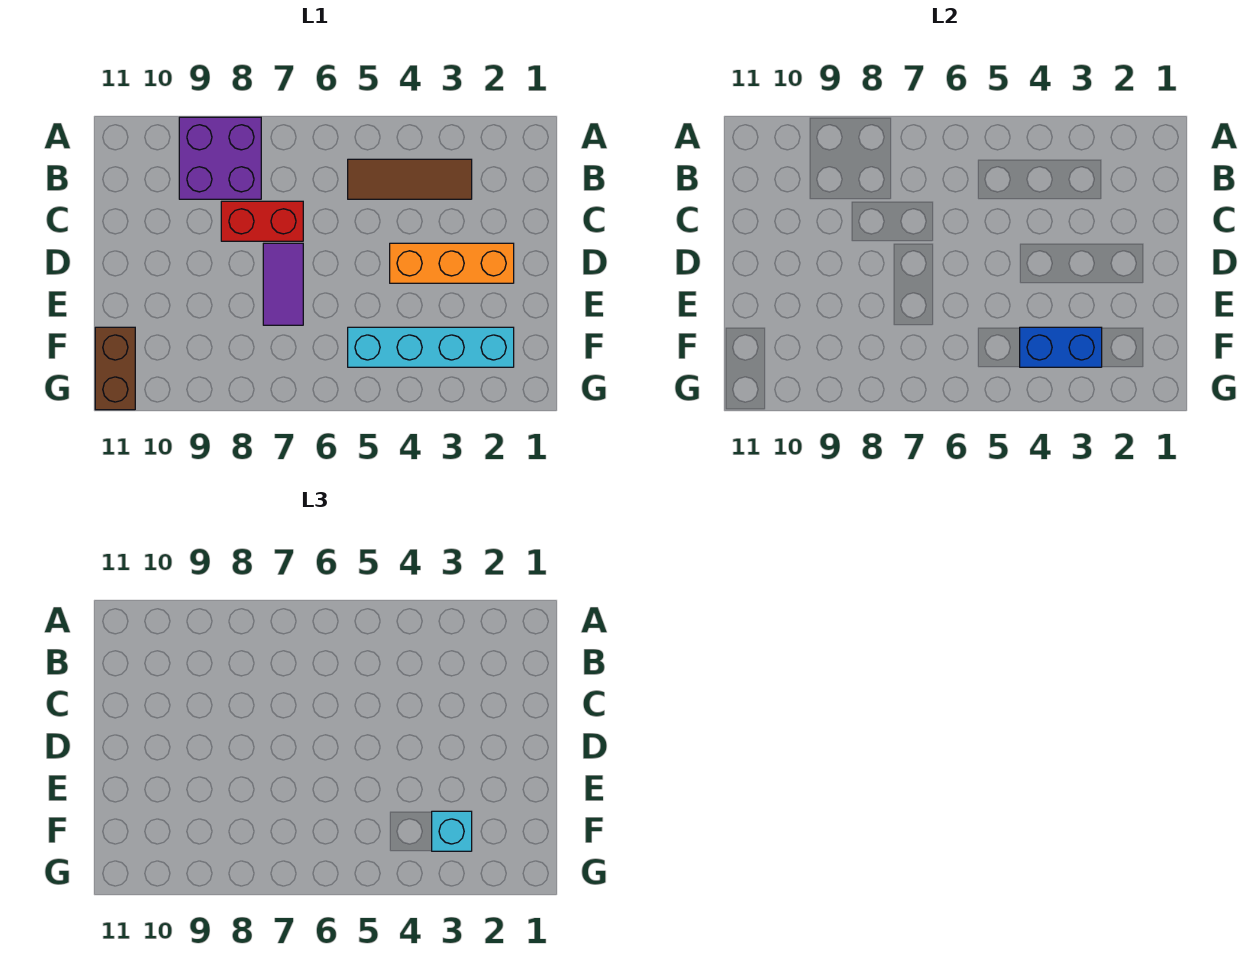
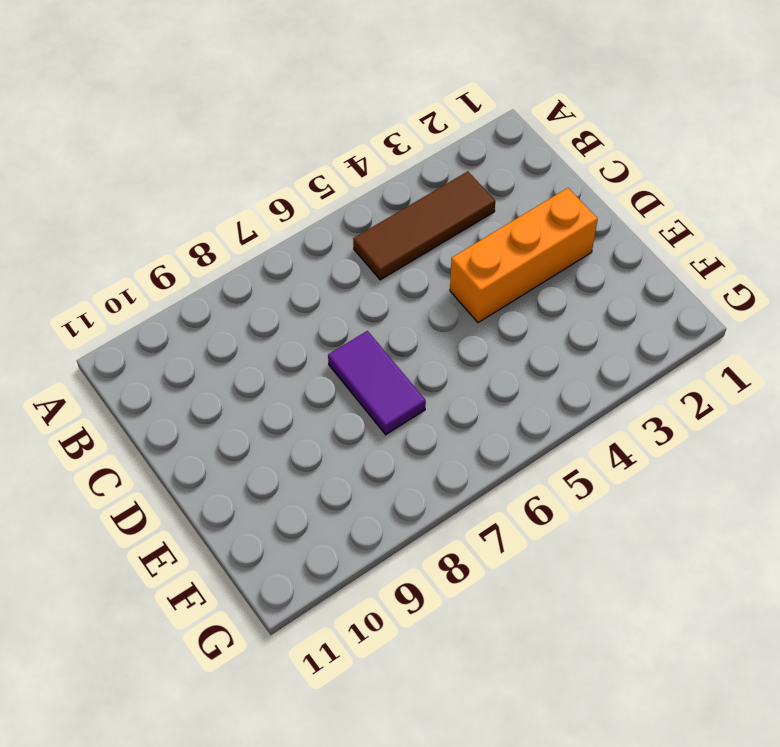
none -> purple 2x2 brick [179,117,261,199]
none -> red 1x2 brick [221,201,303,241]

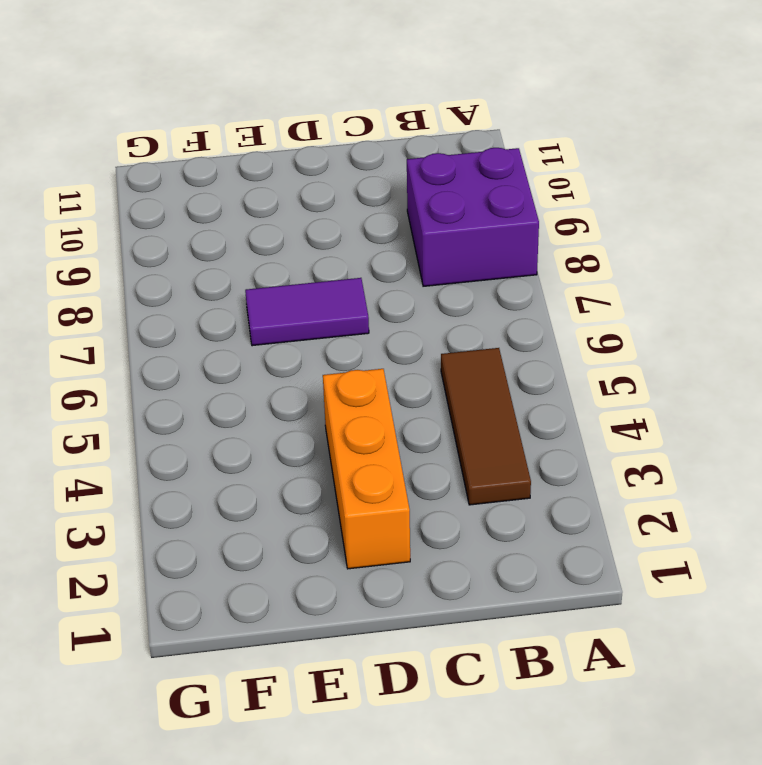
none -> red 1x2 brick [221,201,303,241]
none -> cyan 1x4 brick [348,327,514,367]

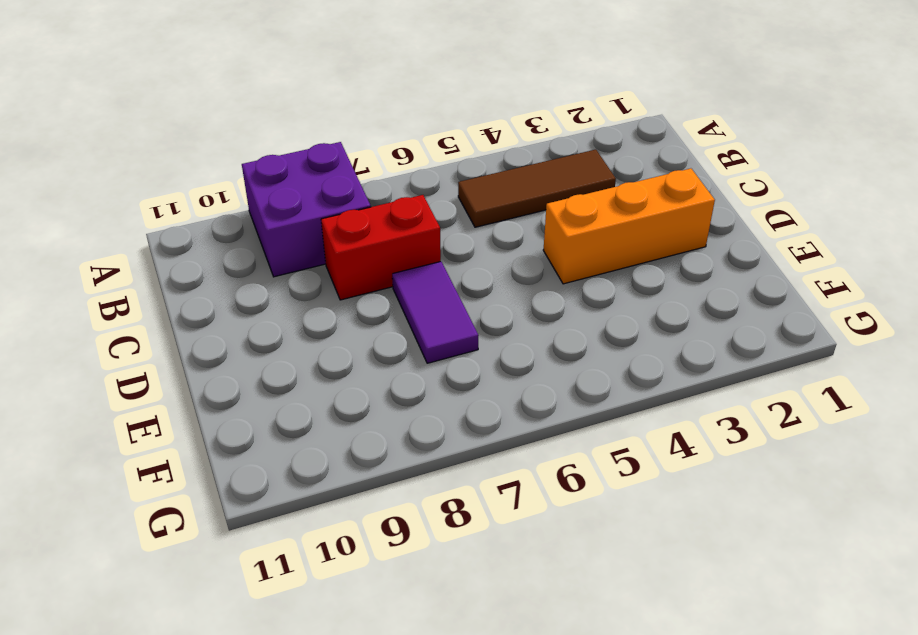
none -> cyan 1x4 brick [348,327,514,367]
none -> brown 1x2 brick [95,327,135,410]

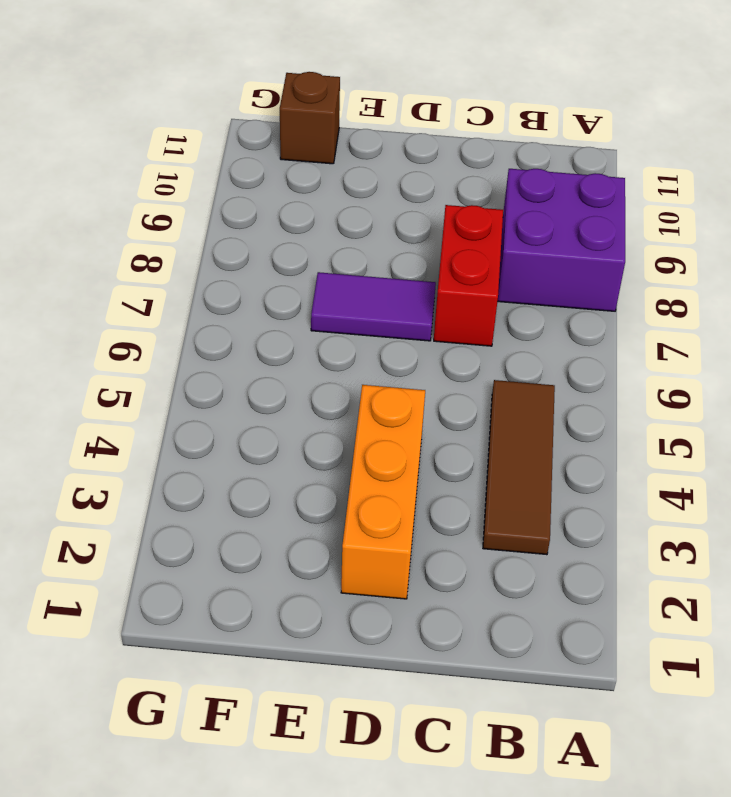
brown 1x1 brick [280,72,340,164] -> brown 1x2 brick [95,327,135,410]
none -> cyan 1x4 brick [348,327,514,367]
none -> blue 1x2 brick [1020,327,1102,367]

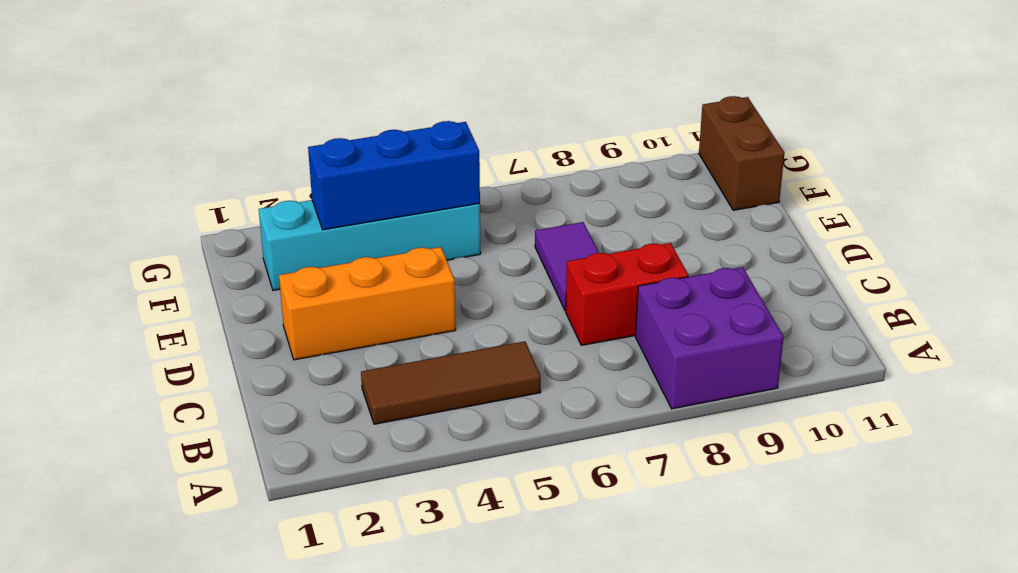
blue 1x3 brick [308,121,480,230] -> blue 1x2 brick [1020,327,1102,367]
none -> cyan 1x1 brick [432,811,472,851]

